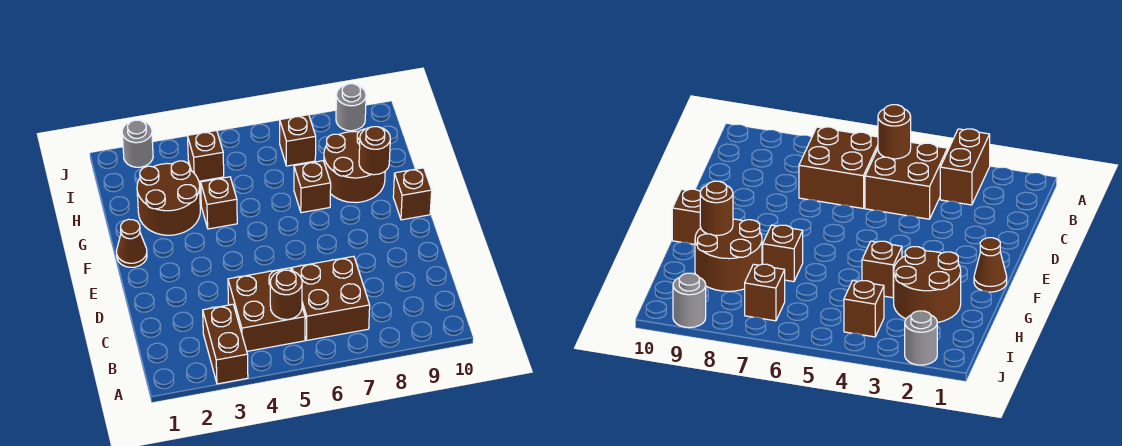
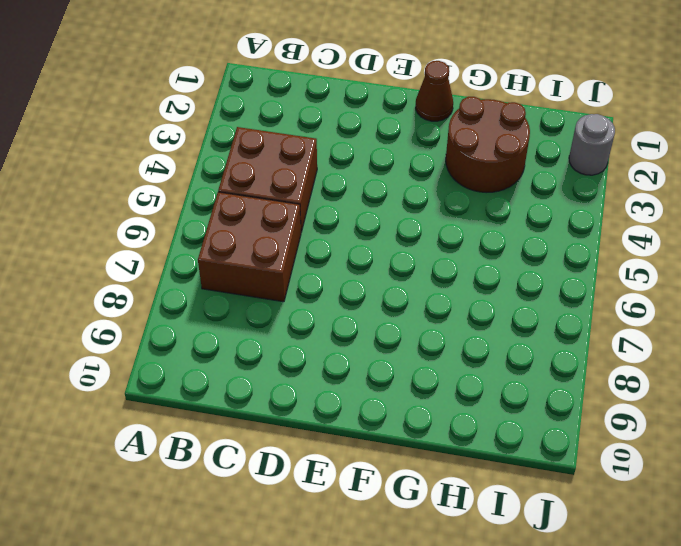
none -> brown 1x2 brick [203,304,248,384]
none -> brown 1x1 brick [393,168,432,220]
none -> brown 1x1 brick [201,177,237,229]

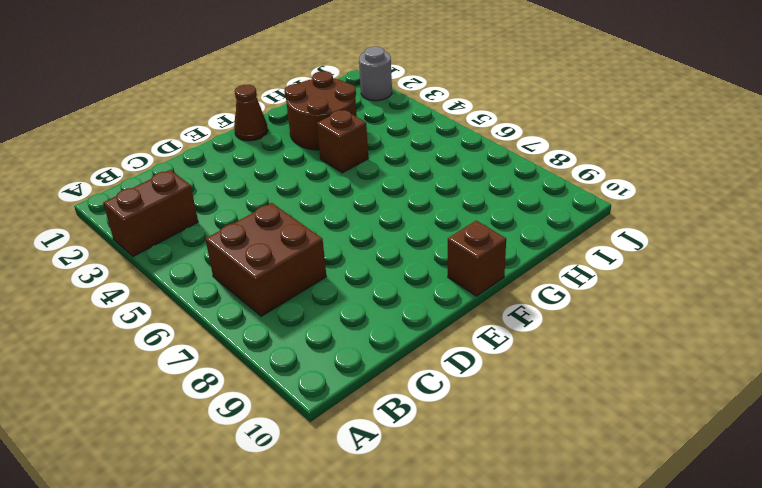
none -> brown 2x2 brick [228,268,305,351]
none -> brown 1x1 brick [294,161,331,213]
none -> brown 2x2 round brick [324,129,385,203]

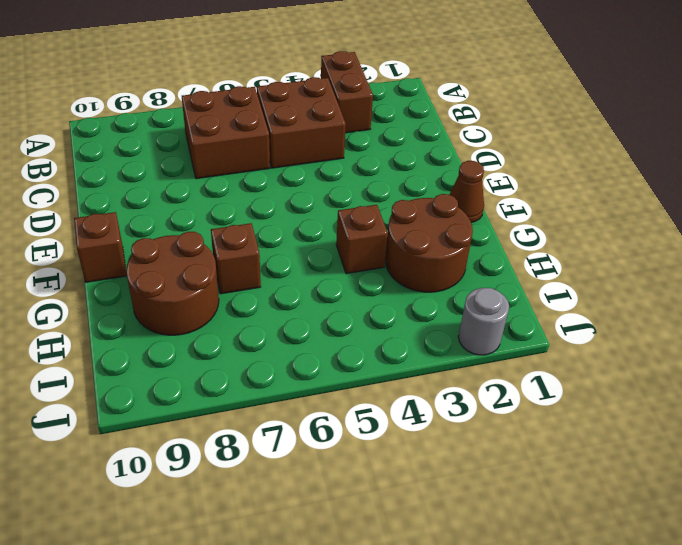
none -> brown 1x1 brick [188,130,224,181]
none -> brown 1x1 brick [280,115,316,166]
none -> grey 1x1 round brick [336,84,366,131]

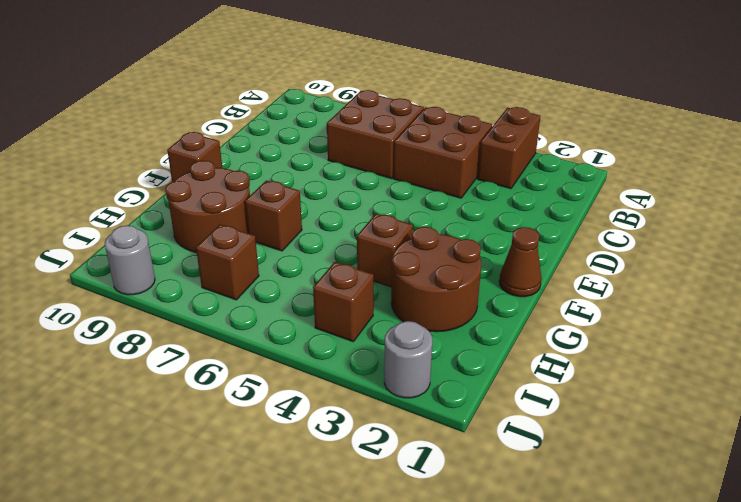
none -> brown 1x1 round brick [270,270,302,319]
none -> brown 1x1 round brick [359,127,390,175]

